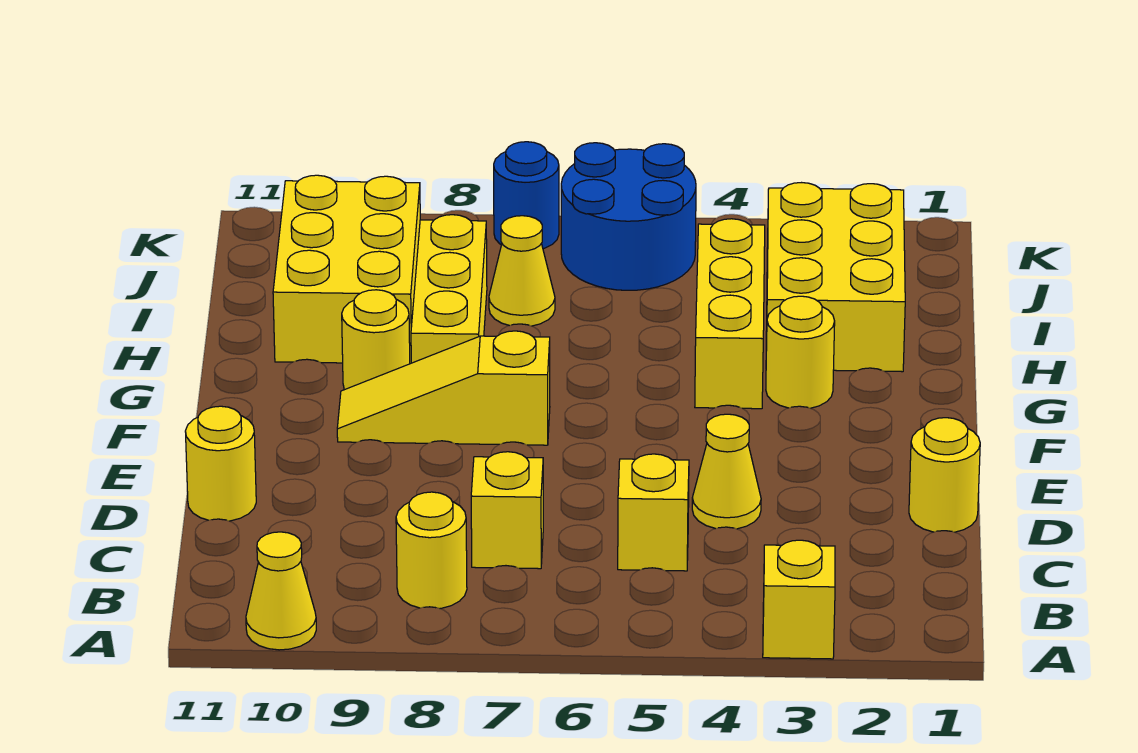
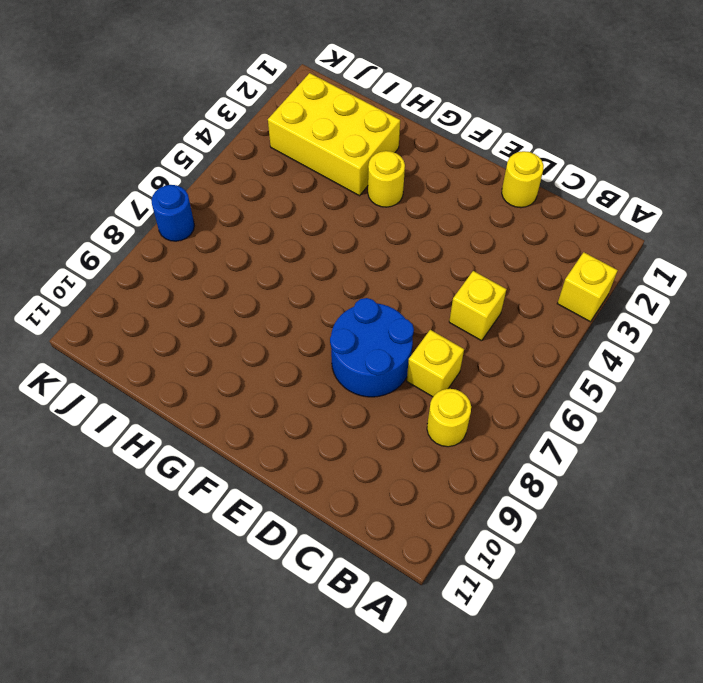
blue 2x2 round brick [330,298,414,397] -> blue 2x2 round brick moved to [561,143,696,290]
none -> yellow 1x1 cone [246,532,316,650]
none -> yellow 1x1 cone [692,414,761,529]
none -> yellow 1x1 round brick [185,406,256,521]

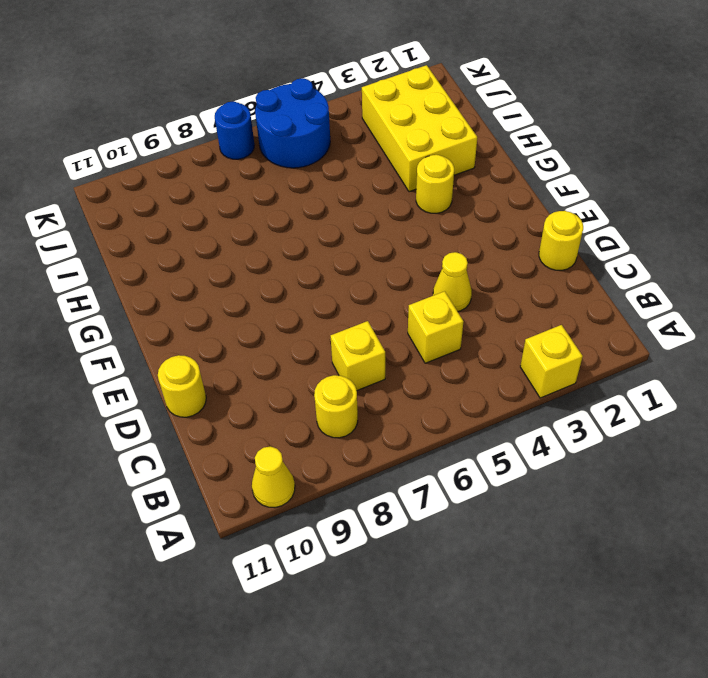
none -> yellow 1x3 slope [337,331,550,445]
none -> yellow 1x3 brick [695,219,765,409]
none -> yellow 1x3 brick [411,215,487,363]

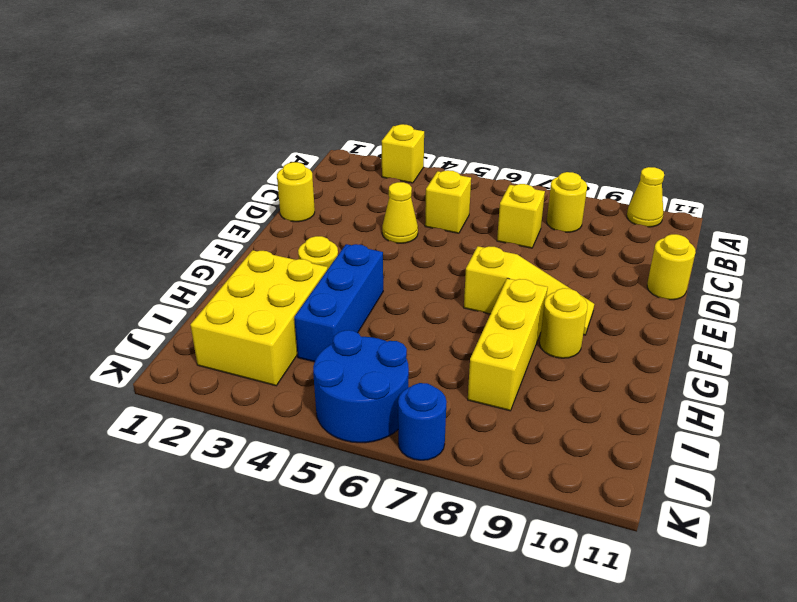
blue 1x3 brick [294,244,383,362] -> yellow 1x3 brick [695,219,765,409]
none -> yellow 2x3 brick [273,175,420,364]
none -> yellow 1x1 cone [489,216,555,326]

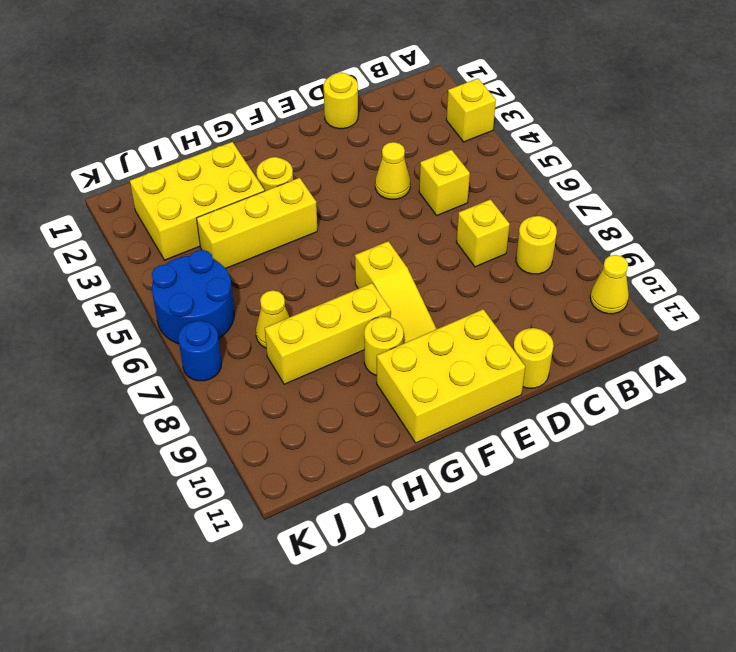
yellow 2x3 brick [377,309,525,443] -> yellow 2x3 brick moved to [273,175,420,364]

